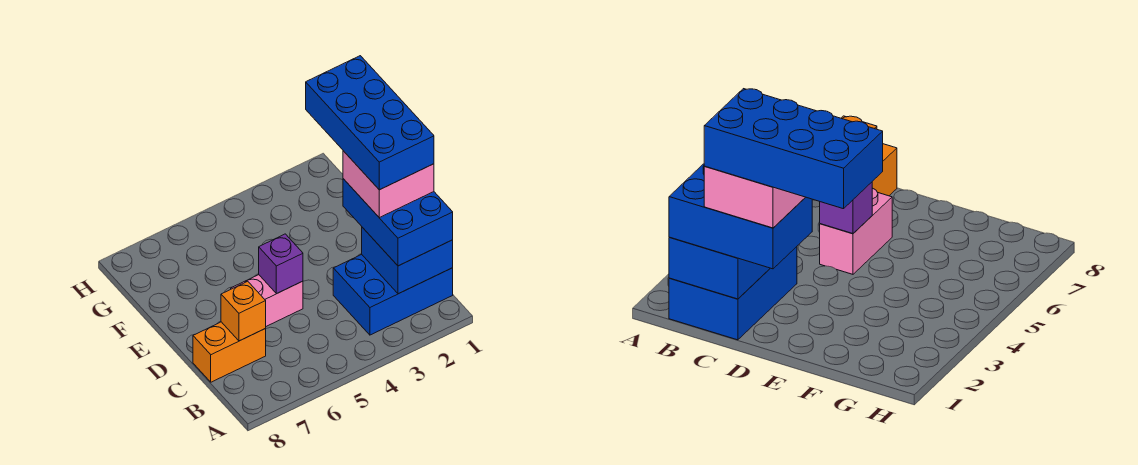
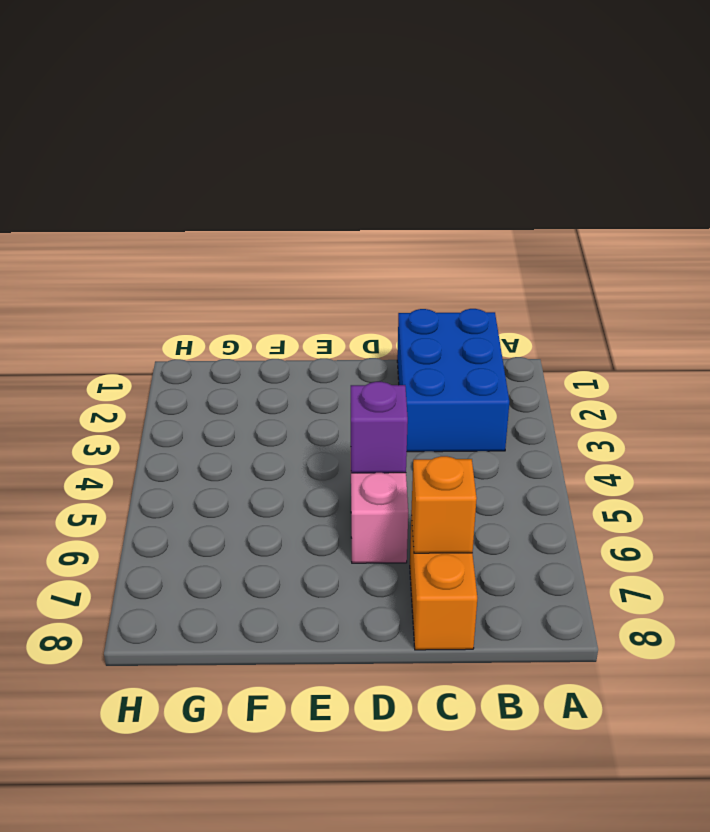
none -> blue 2x2 brick [362,227,453,294]
none -> blue 2x3 brick [343,179,453,266]

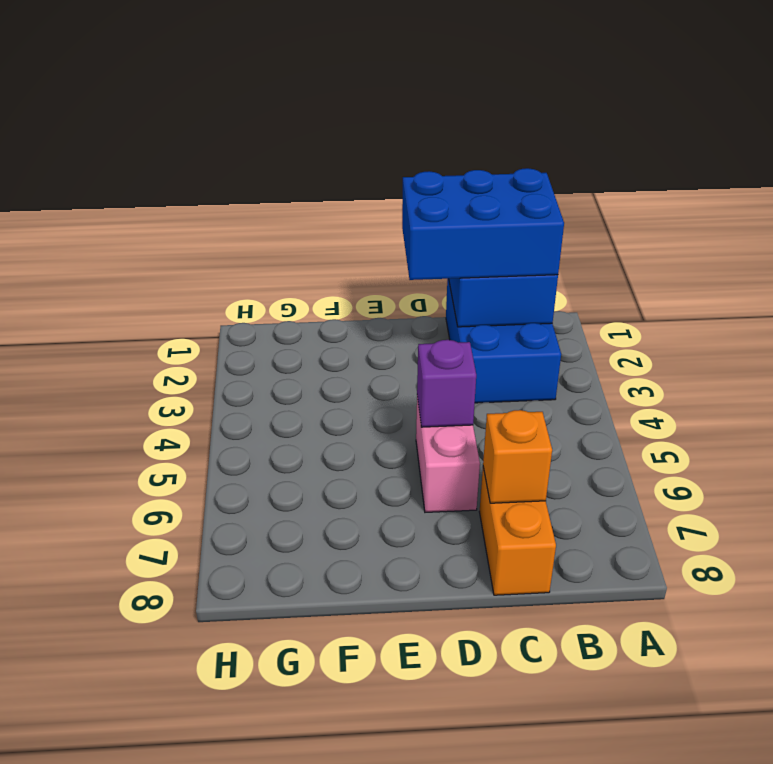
none -> pink 2x2 brick [343,151,434,218]
none -> blue 2x4 brick [306,56,434,190]

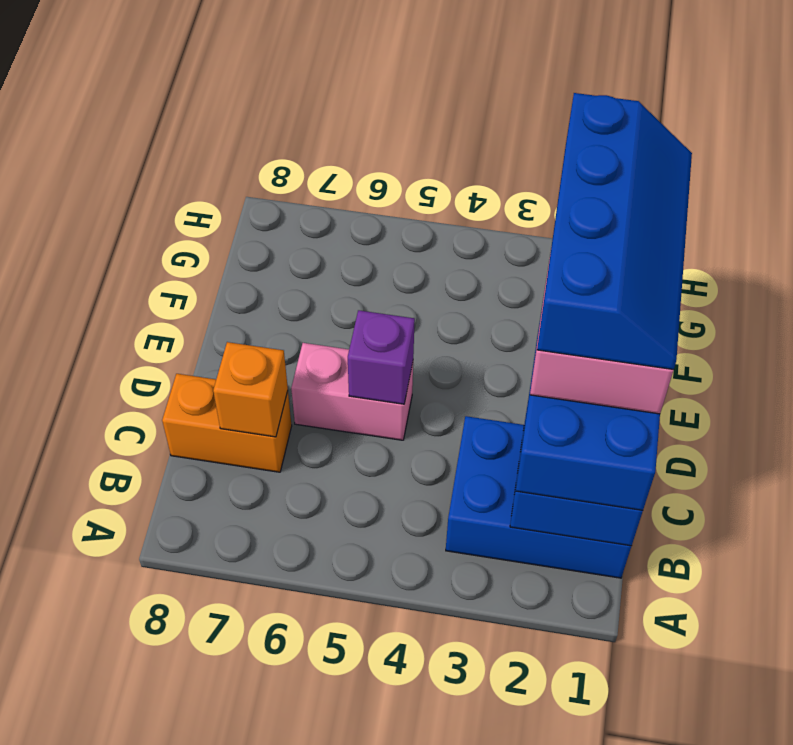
blue 2x4 slope [537,93,692,370] -> blue 2x4 brick [306,56,434,190]

